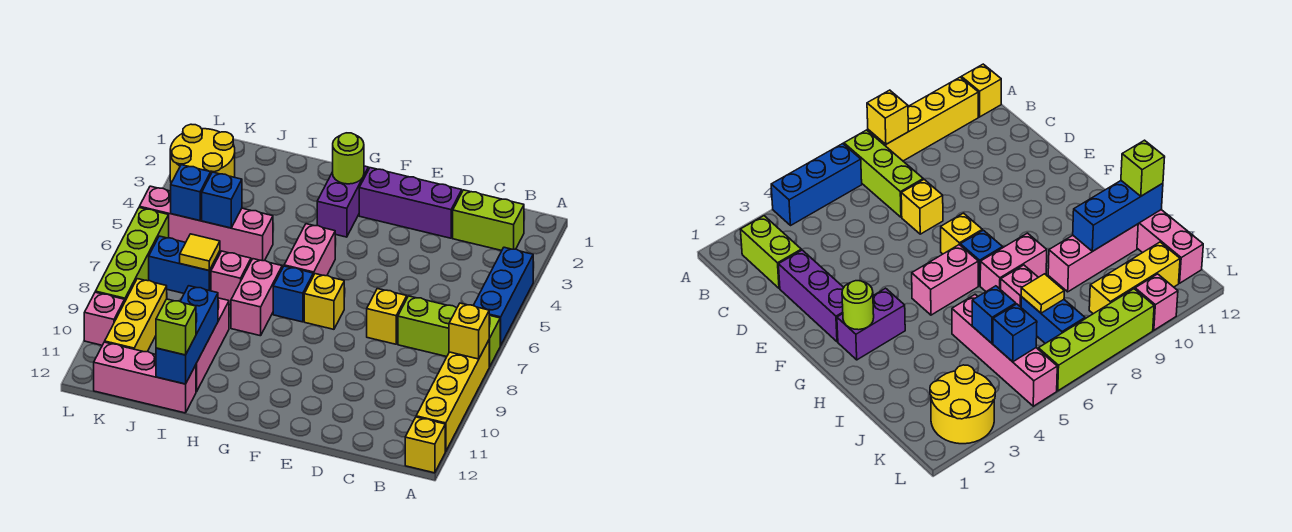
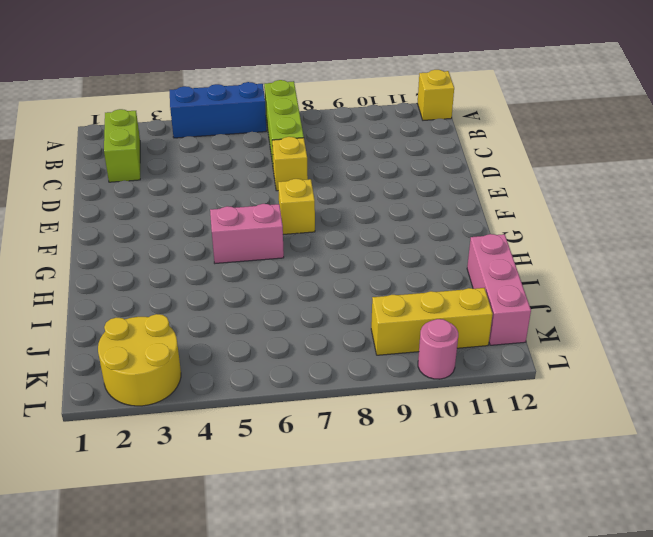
pink 1x1 round brick [418,319,458,379] -> pink 1x1 brick [84,292,125,345]
none -> yellow 1x4 brick [416,340,489,452]
none -> purple 1x3 brick [359,168,462,238]
none -> purple 1x2 brick [317,166,368,237]

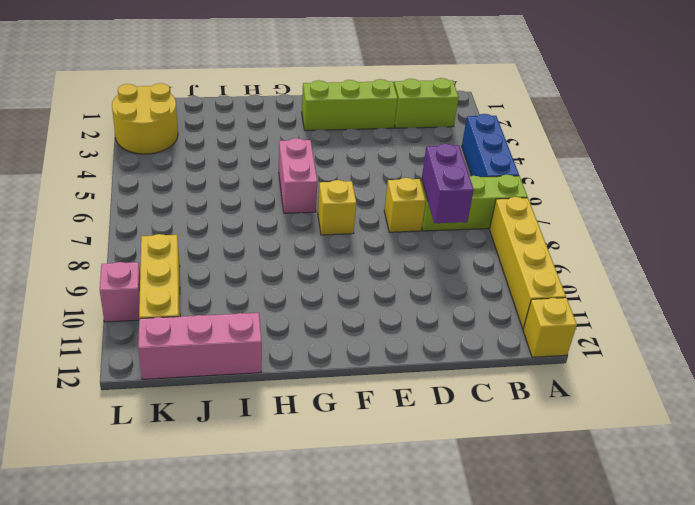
purple 1x2 brick [422,144,474,223] -> purple 1x2 brick moved to [317,166,368,237]
lime 1x3 brick [302,79,398,131] -> purple 1x3 brick [359,168,462,238]
none -> blue 1x1 brick [273,266,313,322]
none -> pink 1x2 brick [231,259,282,336]
none -> pink 1x4 brick [139,186,273,261]

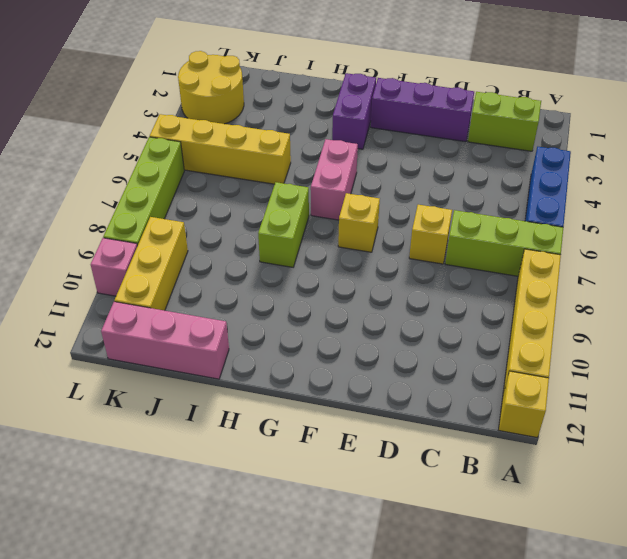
lime 1x2 brick [258,182,309,267] -> pink 1x2 brick [231,259,282,336]
yellow 1x4 brick [150,114,291,184] -> pink 1x4 brick [139,186,273,261]
none -> blue 1x1 brick [273,266,313,322]
none -> pink 1x1 brick [211,251,251,305]
none -> pink 1x3 brick [196,298,229,392]

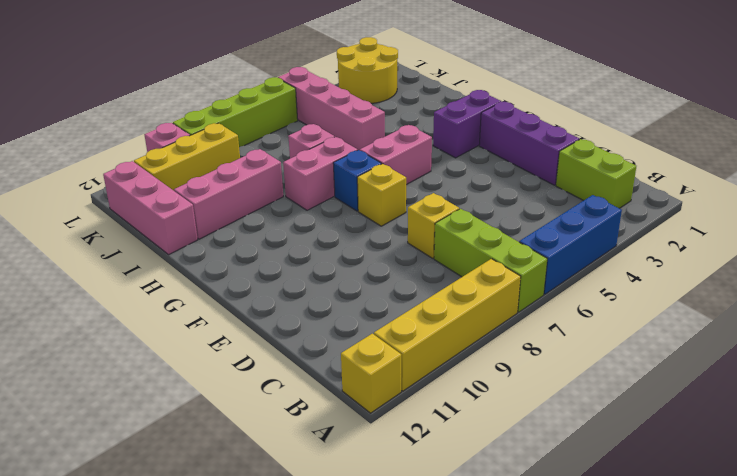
none -> blue 1x2 brick [149,236,220,293]
none -> yellow 1x1 brick [449,303,489,359]
none -> lime 1x1 round brick [333,133,364,184]

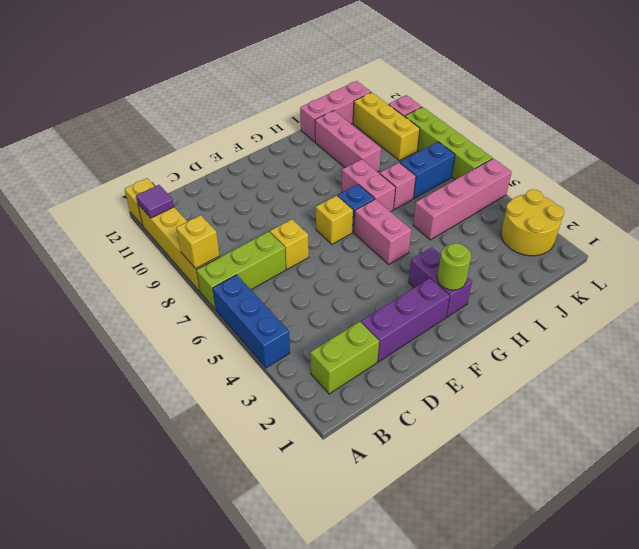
purple 1x1 tile [136,185,174,218] -> none
none -> blue 1x3 brick [156,286,218,384]
none -> blue 1x1 brick [202,172,242,228]
none -> yellow 1x1 tile [180,234,220,270]

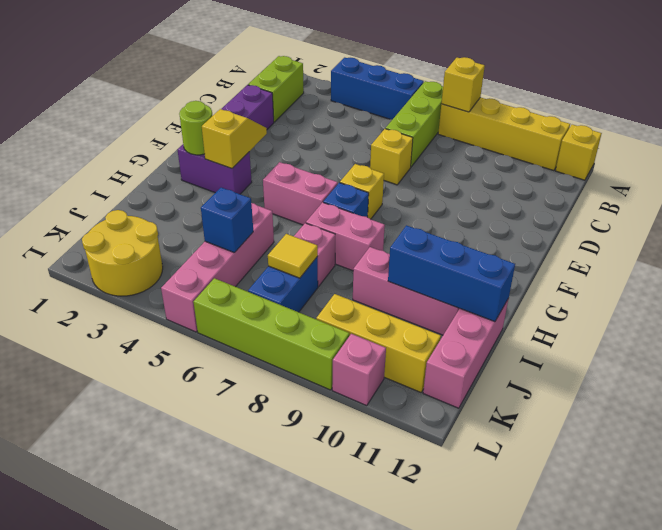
yellow 1x2 slope [202,109,267,168] -> none
none -> blue 1x1 brick [171,165,211,221]
none -> lime 1x1 brick [156,299,196,355]

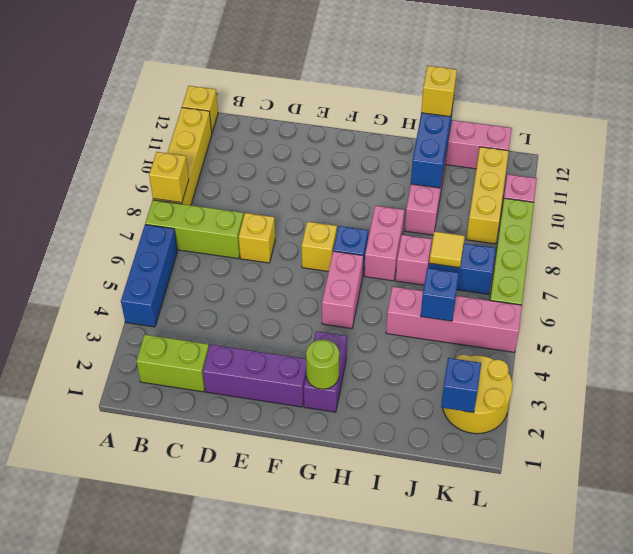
yellow 1x1 brick [421,66,457,117] -> lime 1x1 brick [156,299,196,355]
blue 1x1 brick [441,358,481,413] -> blue 1x1 brick moved to [171,165,211,221]

